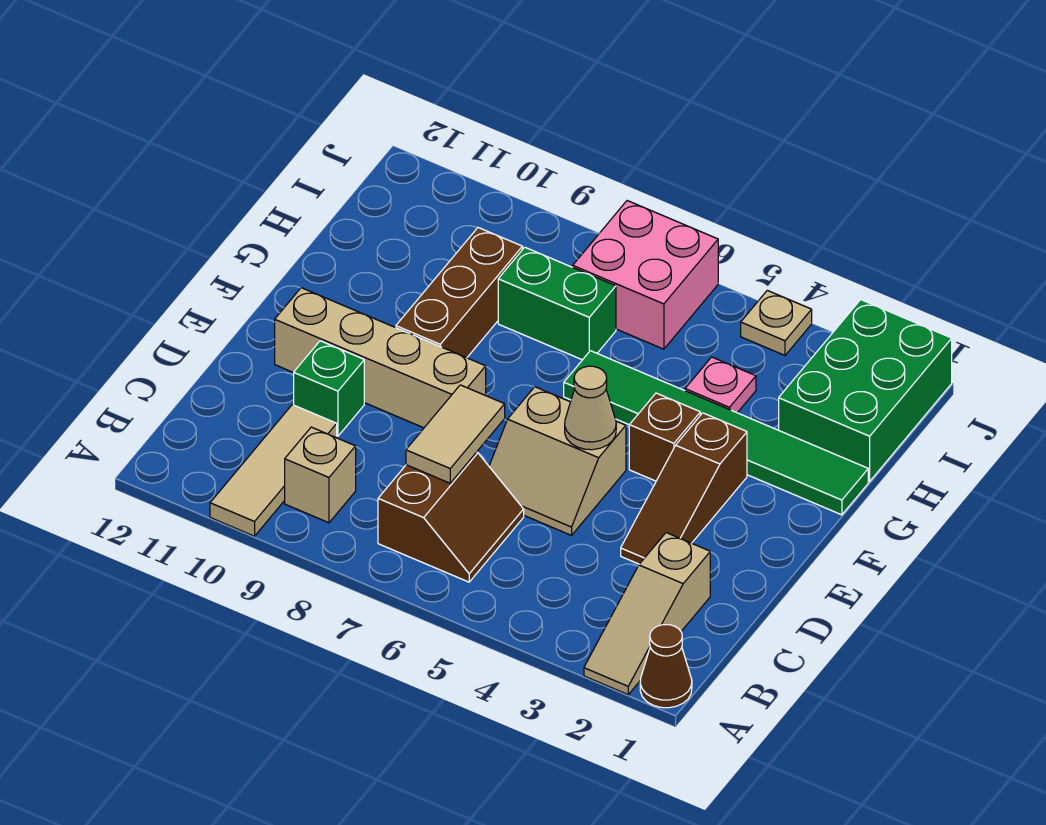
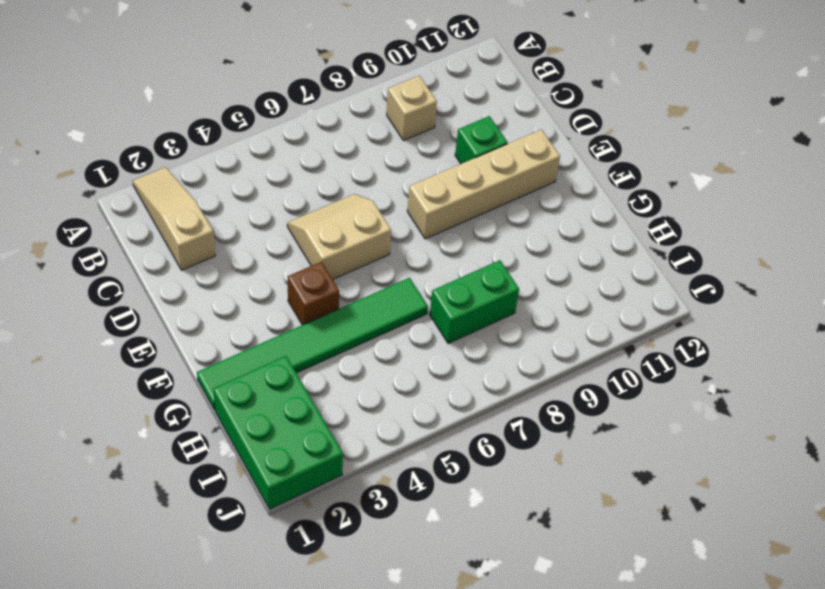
none -> brown 1x1 cone [640,625,692,708]
none -> tan 1x3 tile [210,405,337,536]
none -> brown 2x2 slope [378,452,524,582]

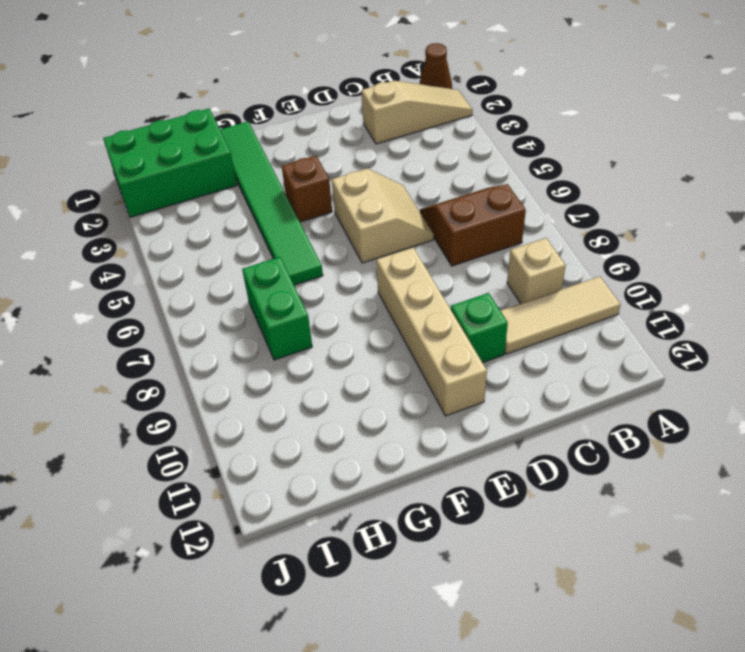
none -> brown 1x3 slope [621,413,747,564]
none -> brown 1x3 brick [396,228,522,358]
none -> pink 1x1 plate [685,357,756,413]

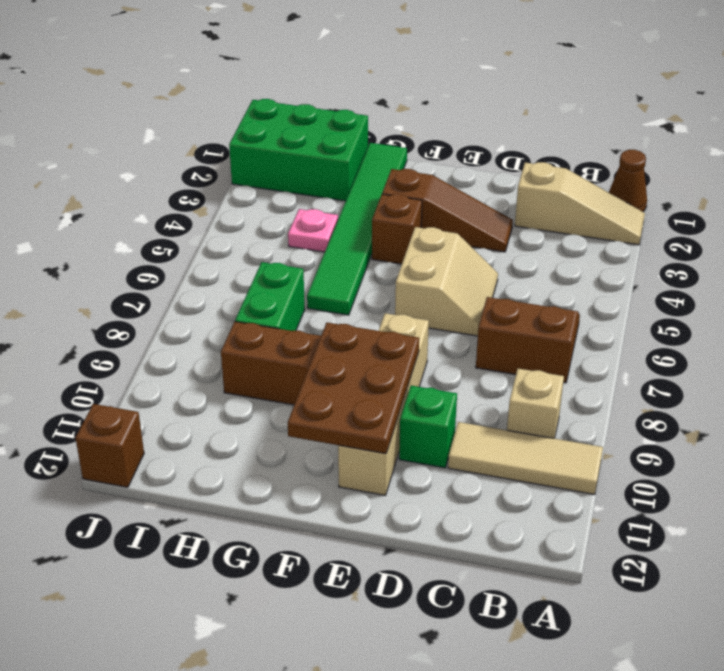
brown 2x3 plate [288,323,419,454] -> none
brown 1x1 brick [76,404,144,487] -> none
none -> pink 2x2 brick [573,201,718,349]
none -> tan 1x1 plate [741,290,812,355]
none -> tan 1x2 tile [406,385,505,483]

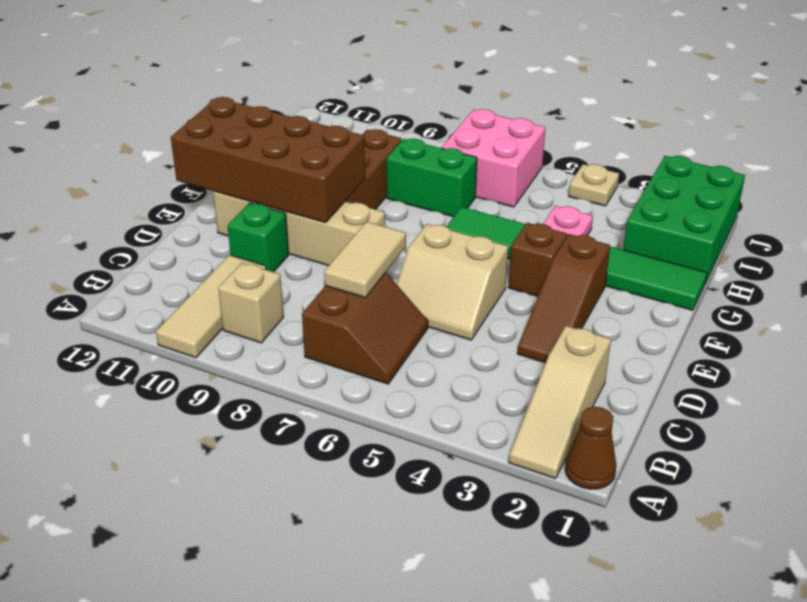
brown 2x4 brick [171,97,365,223] -> none
none -> tan 1x1 cone [565,366,616,450]

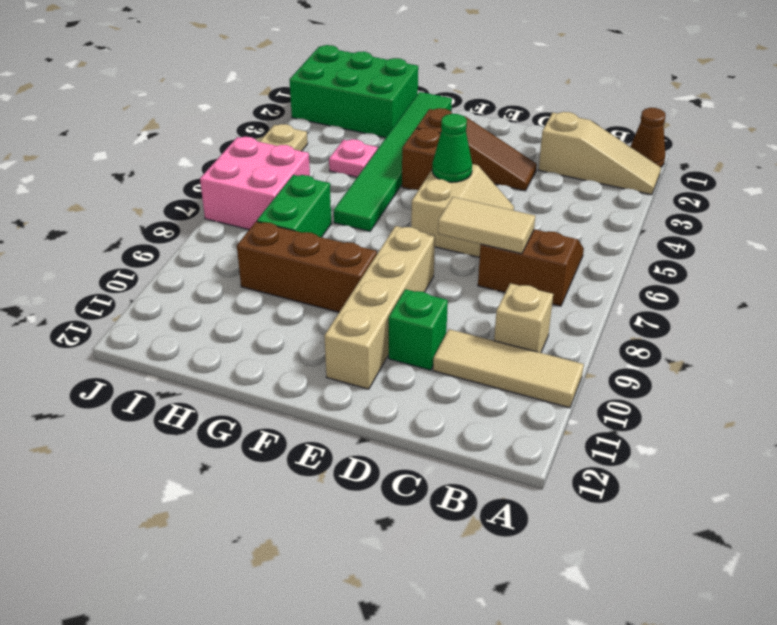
green 1x1 cone [432,114,472,182] -> tan 1x1 cone [565,366,616,450]

